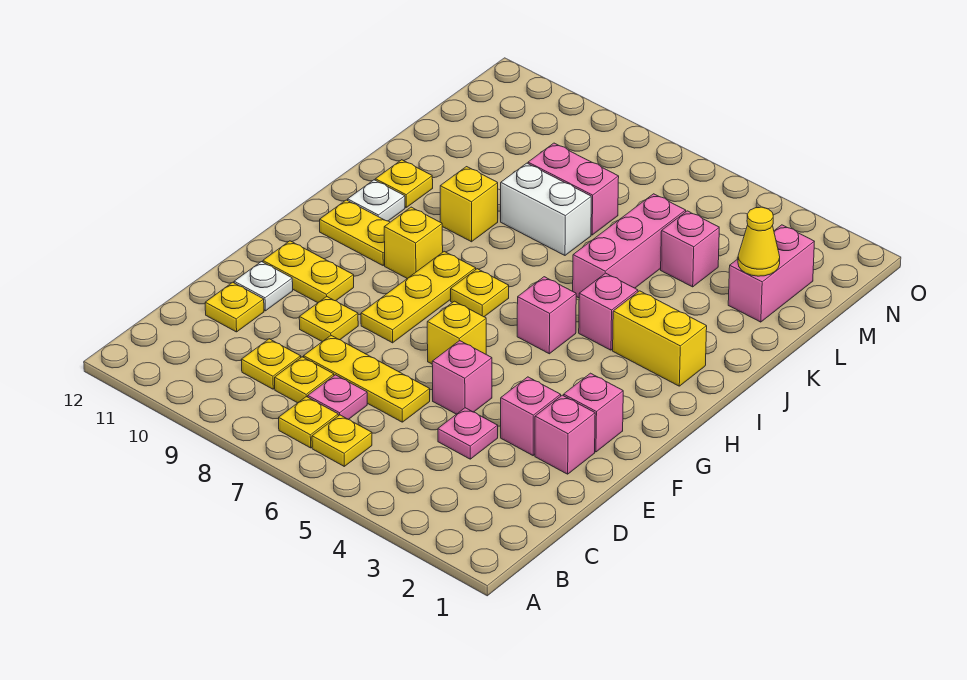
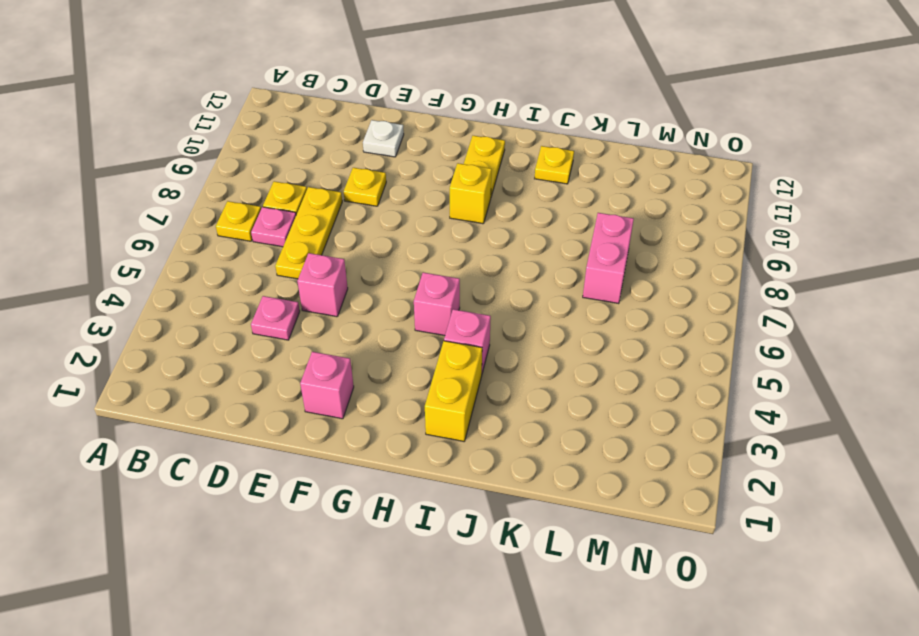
none -> yellow 1x1 plate [312,415,372,466]
none -> yellow 1x1 plate [241,339,301,389]
none -> yellow 1x1 plate [205,282,264,332]
none -> pink 1x1 brick [535,395,595,474]

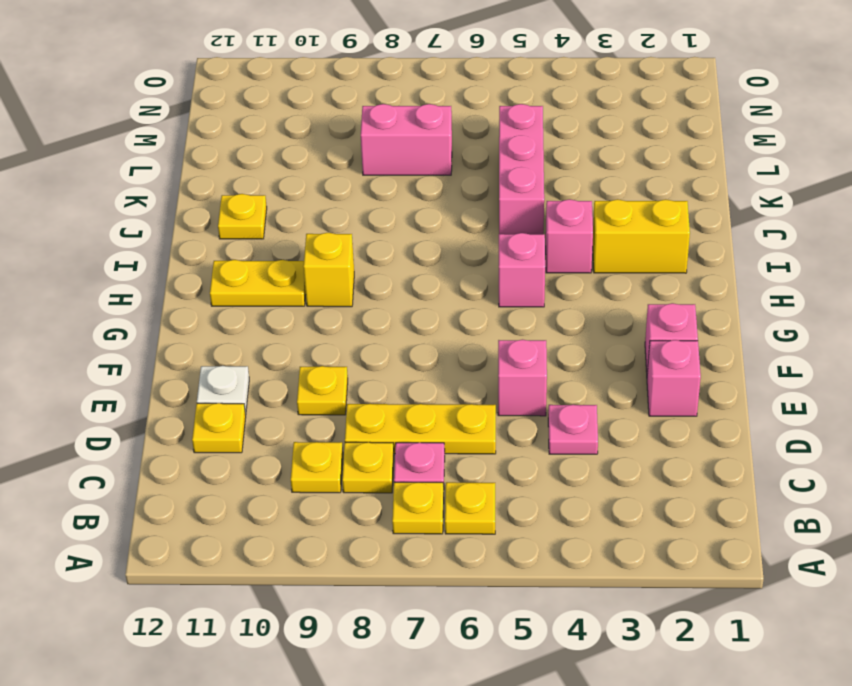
none -> pink 1x1 brick [501,377,561,455]
none -> yellow 1x1 brick [427,301,486,364]
none -> yellow 1x3 plate [361,251,476,343]
none -> yellow 1x2 plate [263,241,354,303]

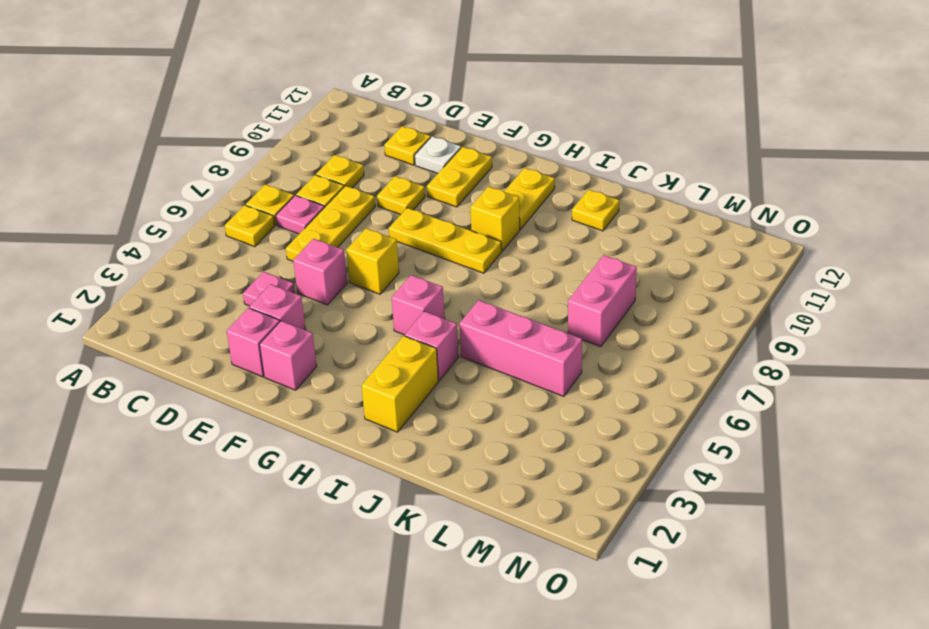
none -> yellow 1x1 plate [451,269,509,317]
none -> white 1x1 plate [348,180,405,221]
none -> yellow 1x1 brick [440,167,498,242]
none -> white 1x2 brick [501,163,591,255]

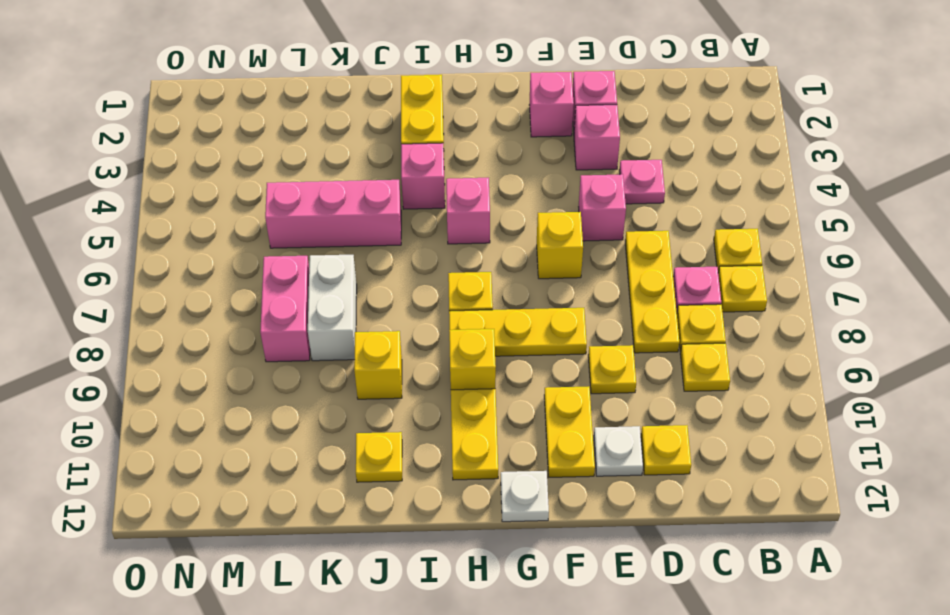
white 1x1 plate [501,471,549,522] -> white 1x1 plate moved to [348,180,405,221]
none -> pink 1x2 brick [728,225,814,322]
none -> pink 1x1 brick [661,211,719,287]
none -> yellow 1x1 cone [738,207,780,276]

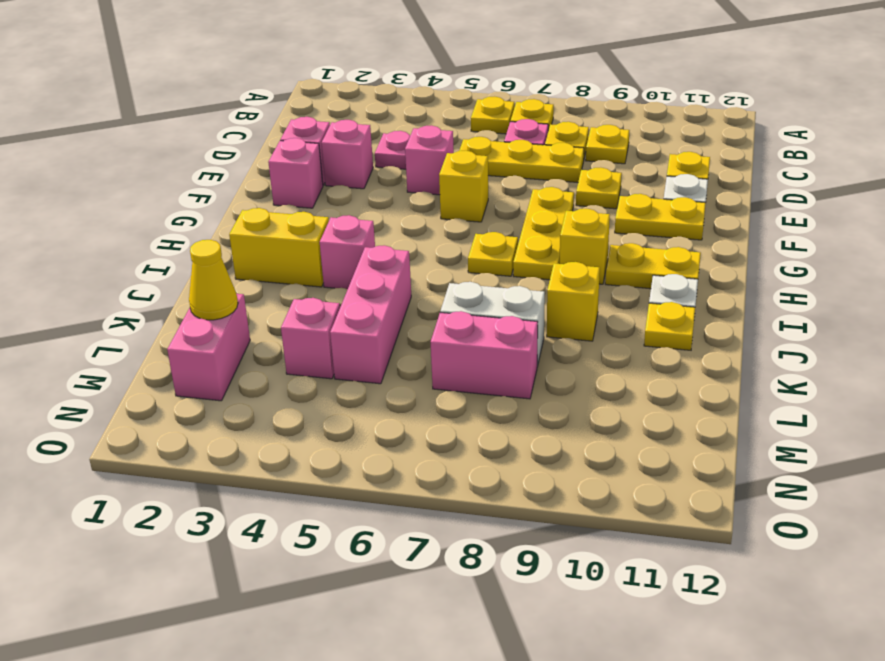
none -> pink 1x1 brick [517,277,576,354]

